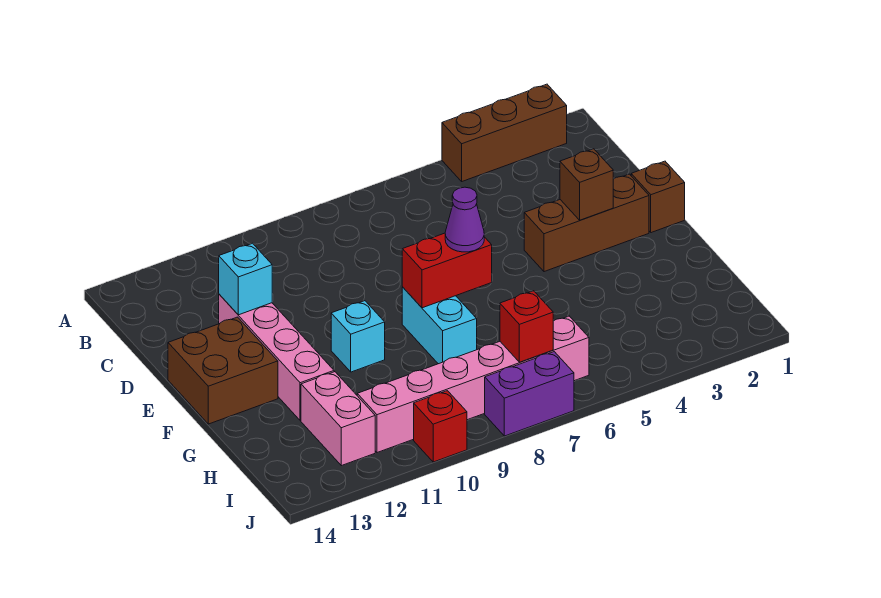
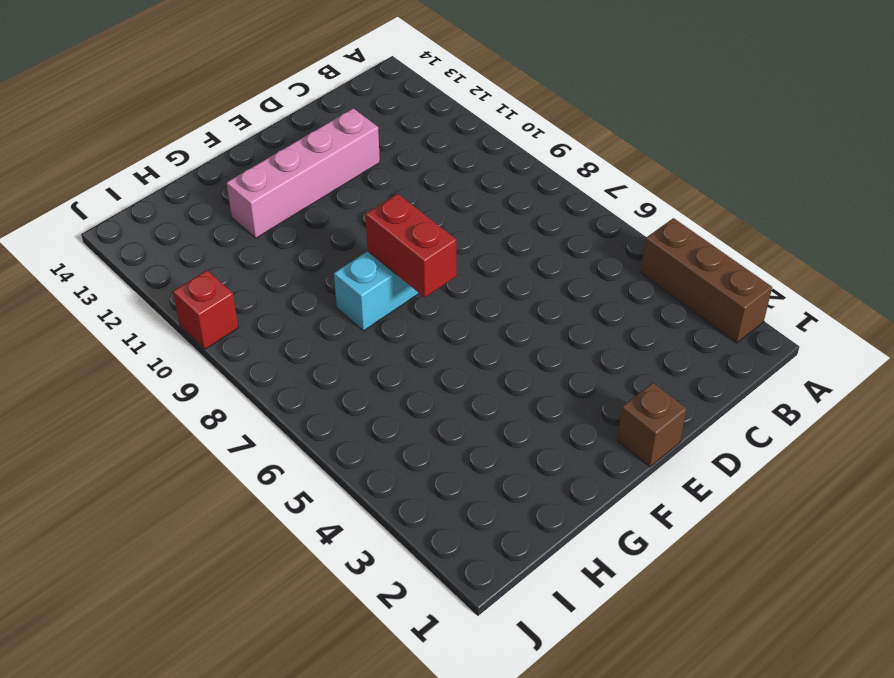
none -> brown 1x3 brick [524,174,649,272]
none -> brown 2x2 brick [168,317,278,424]
none -> cyan 1x1 brick [331,301,385,372]

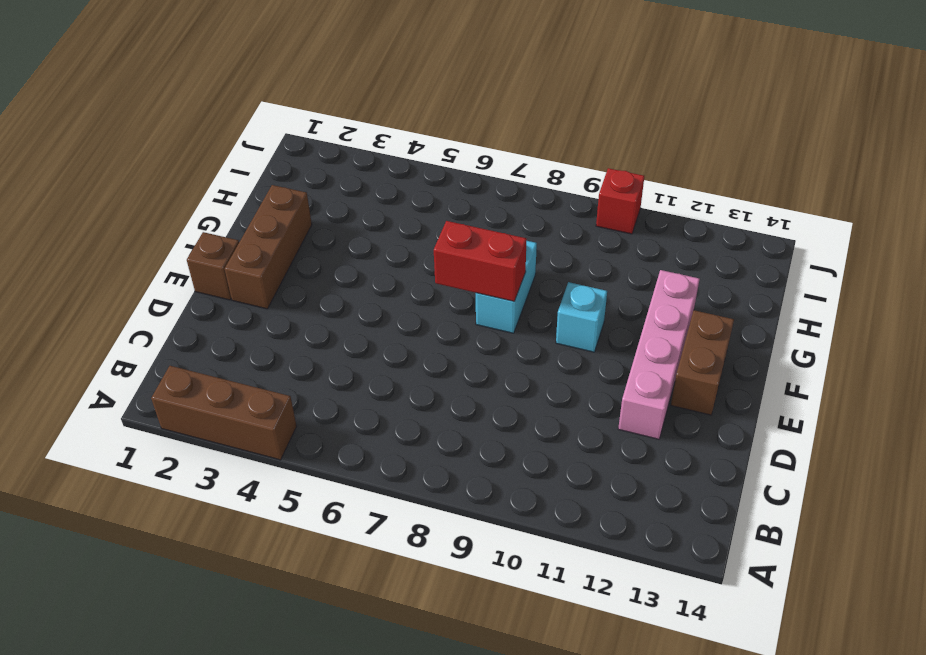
brown 1x3 brick [225,185,312,309] -> brown 1x3 brick turned to [524,174,649,272]
brown 1x2 brick [671,310,734,415] -> brown 2x2 brick [168,317,278,424]
none -> pink 1x2 brick [301,372,375,466]
none -> pink 1x6 brick [357,316,589,453]
none -> purple 1x2 brick [485,352,574,436]

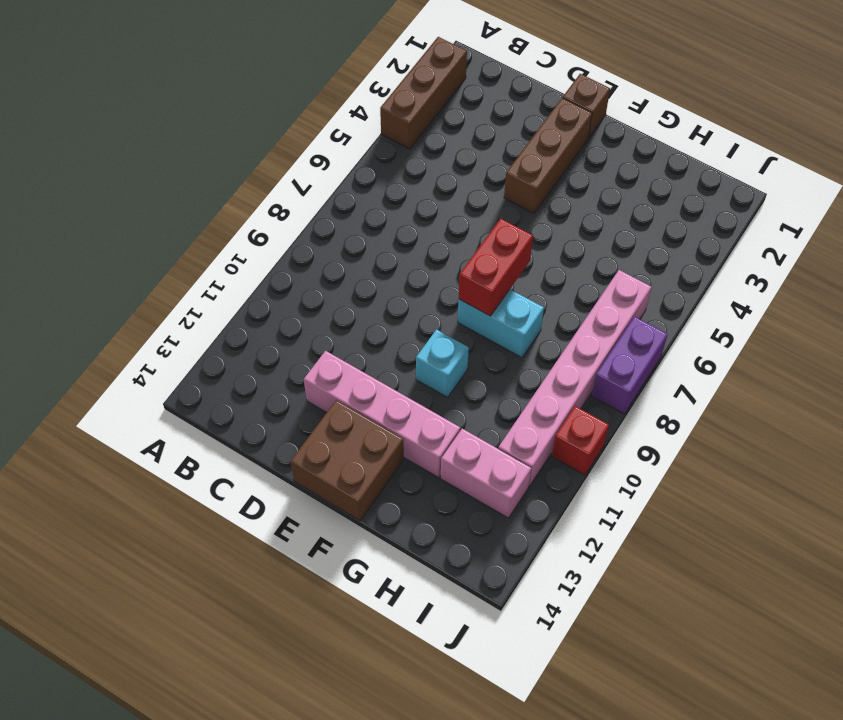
none -> cyan 1x1 brick [219,243,272,315]
none -> brown 1x1 brick [560,149,613,220]
none -> red 1x1 brick [500,291,553,362]

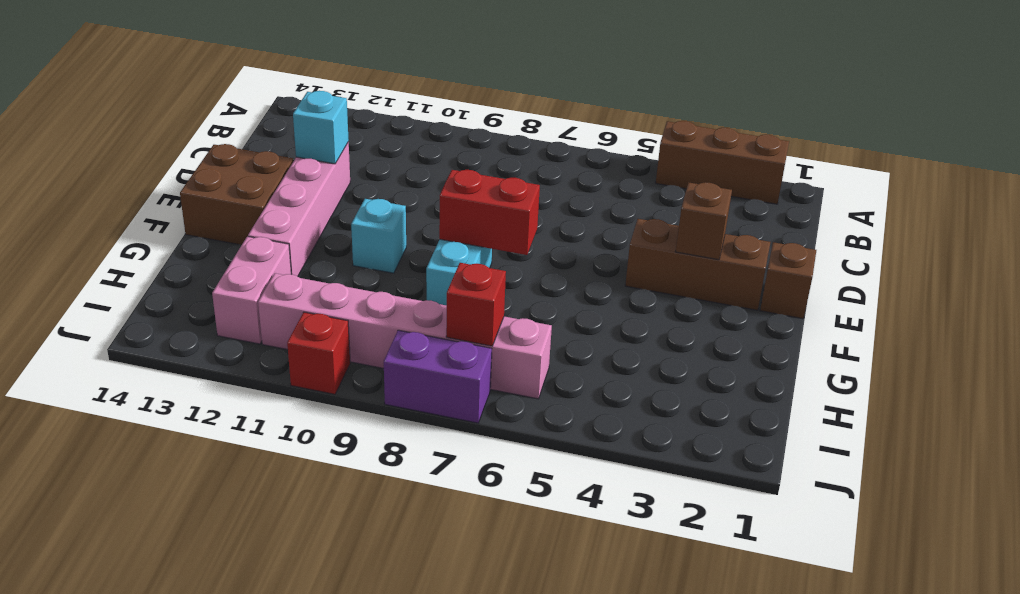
none -> purple 1x1 cone [445,187,484,252]

